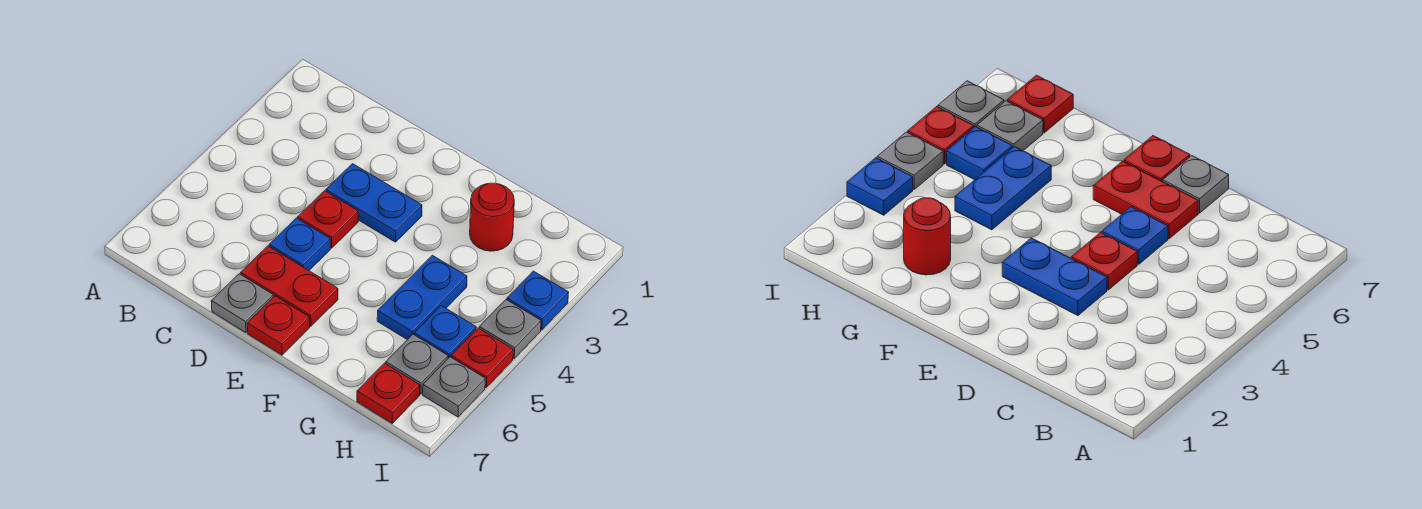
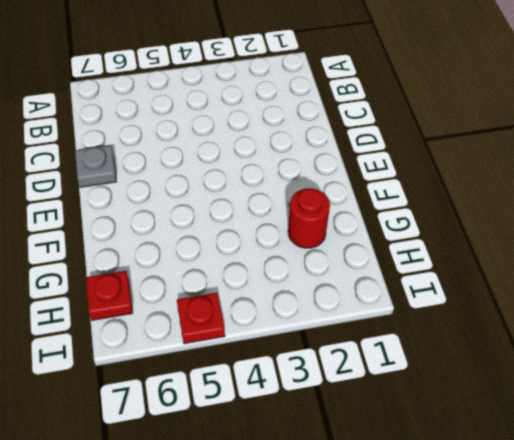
none -> blue 1x2 plate [326,164,422,242]
none -> red 1x1 plate [298,191,358,248]
none -> blue 1x1 plate [269,218,330,270]

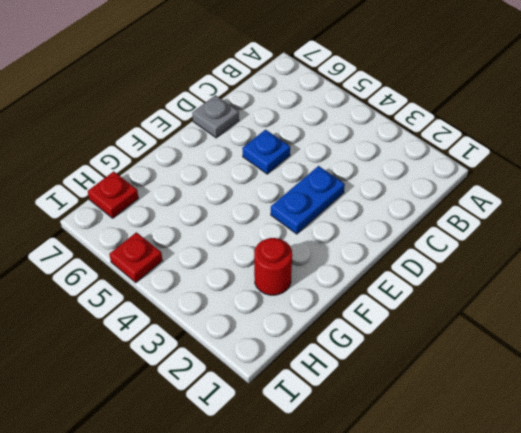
none -> red 1x1 plate [298,191,358,248]
none -> red 1x2 plate [241,246,338,326]
none -> red 1x1 plate [247,296,310,355]

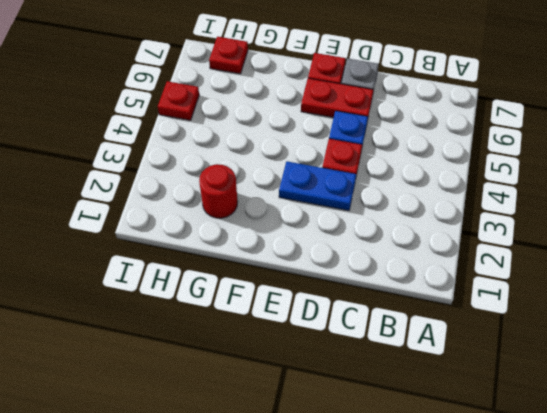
none -> blue 1x2 plate [377,255,467,340]
none -> blue 1x1 plate [414,306,476,358]
none -> grey 1x1 plate [386,334,448,394]

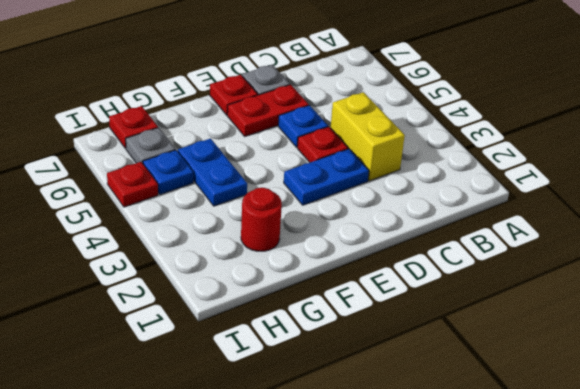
yellow 1x2 brick [331,92,405,181] -> none
none -> blue 1x1 plate [507,271,569,330]
none -> grey 1x1 plate [479,300,541,359]
none -> grey 1x1 plate [423,357,485,417]

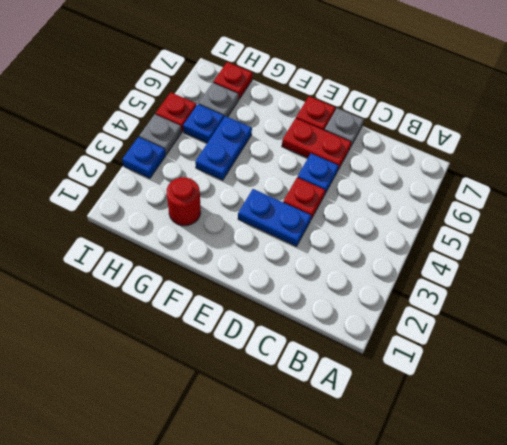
none -> grey 1x1 plate [423,357,485,417]

